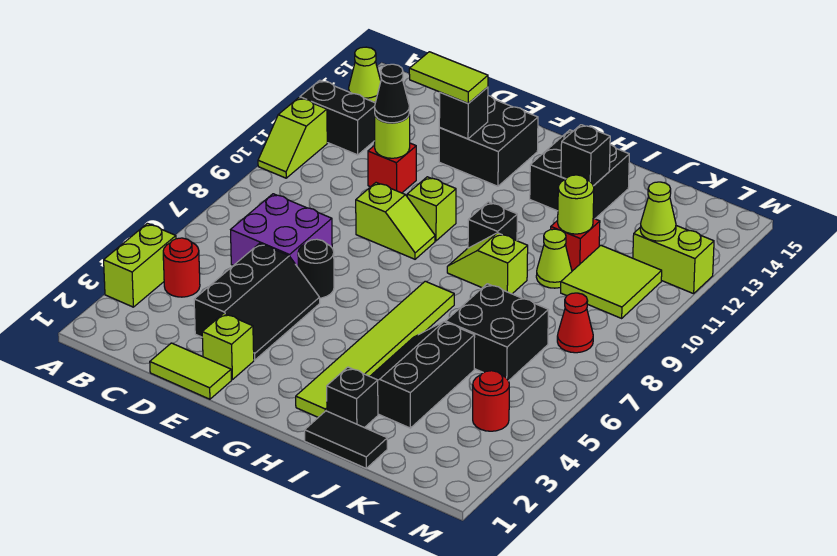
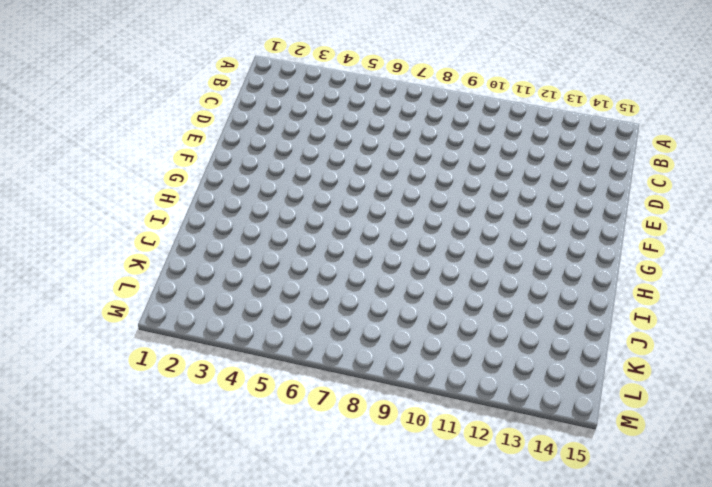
none -> lime 1x2 brick [104,224,176,307]
none -> lime 1x2 slope [258,98,327,178]
none -> black 1x2 brick [300,80,375,155]
none -> lime 1x1 cone [349,47,381,102]

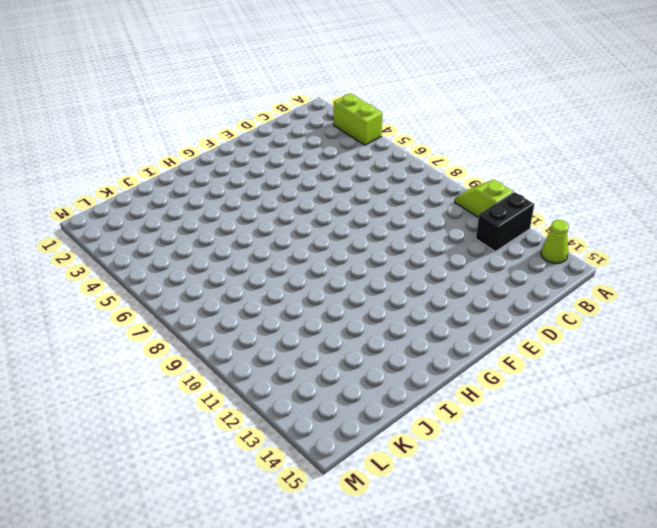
none -> red 1x1 round brick [163,238,200,297]
none -> purple 2x2 brick [231,194,332,267]
none -> lime 1x2 tile [150,343,231,399]
none -> black 2x3 slope [194,243,320,360]

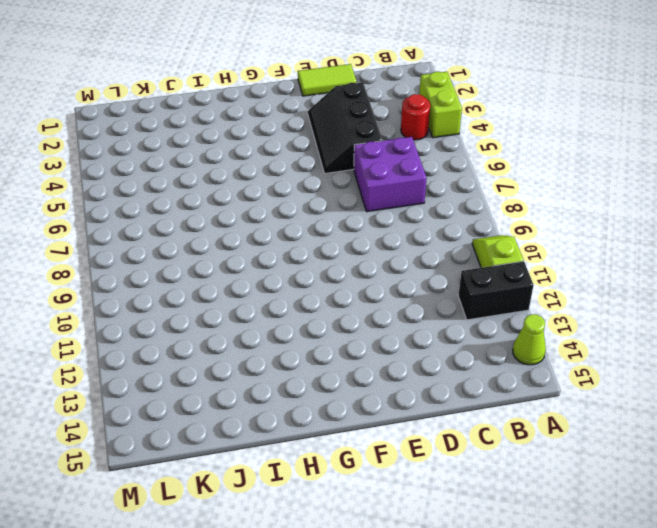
none -> red 1x1 brick [368,143,416,193]
none -> lime 1x1 brick [202,313,254,380]
none -> black 1x1 round brick [298,239,334,298]
none -> lime 1x2 slope [356,183,435,259]

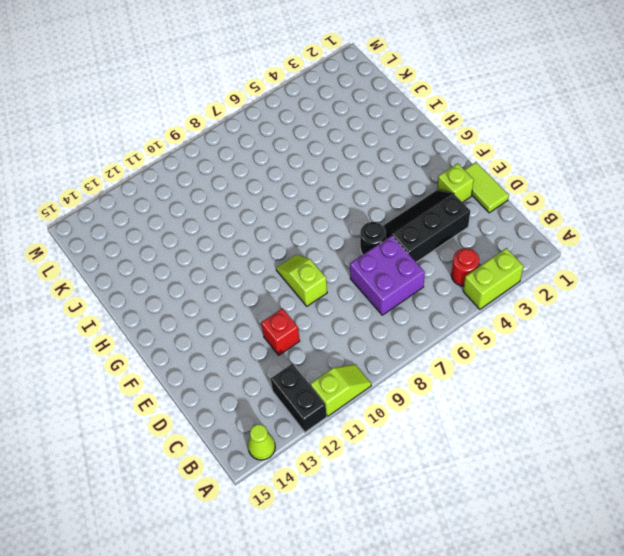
none -> black 2x2 brick [439,96,538,186]
none -> lime 1x1 brick [407,177,456,241]
none -> lime 1x6 tile [296,281,454,417]
none -> lime 1x2 slope [447,233,528,294]

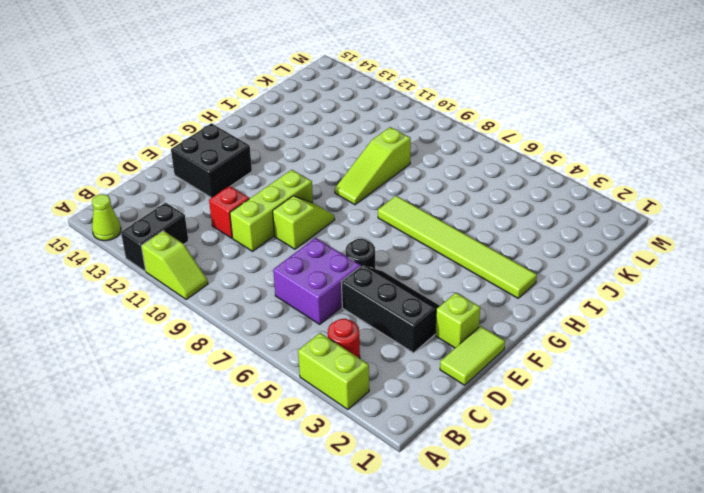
lime 1x3 brick [230,170,313,251] -> lime 1x1 brick [407,177,456,241]
lime 1x3 slope [335,127,411,205] -> lime 1x2 slope [447,233,528,294]
none -> black 1x1 brick [468,202,517,248]
none -> black 2x2 brick [530,130,629,219]
none -> black 1x2 tile [305,411,387,468]
none -> black 1x1 brick [327,367,378,428]

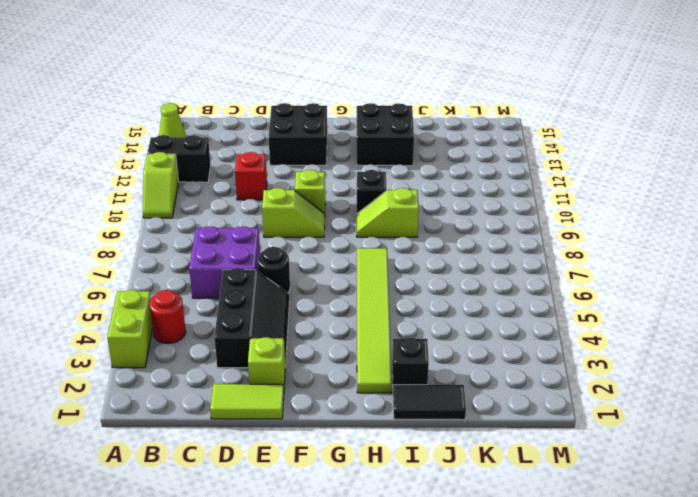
none -> black 2x3 slope [370,322,475,428]
none -> black 2x2 brick [446,284,548,381]
none -> lime 1x1 cone [536,229,572,288]
none -> red 1x1 brick [551,218,600,271]

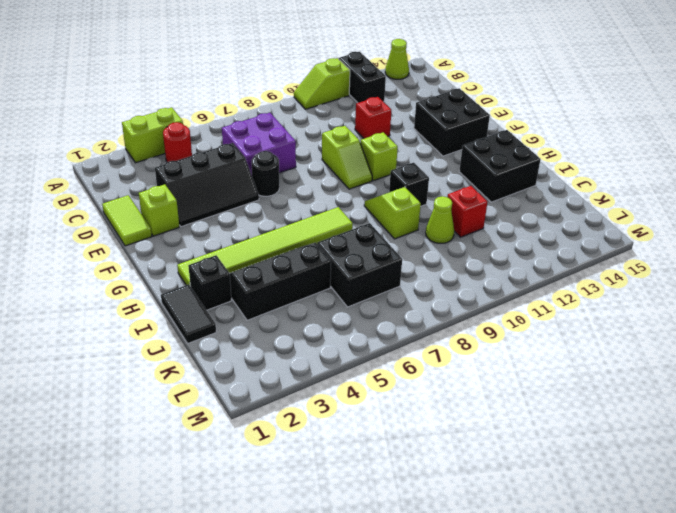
none -> lime 2x2 tile [561,245,662,318]
none -> red 1x1 round brick [473,371,509,431]
none -> red 1x1 cone [557,293,593,353]
none -> lime 1x2 brick [633,226,714,294]

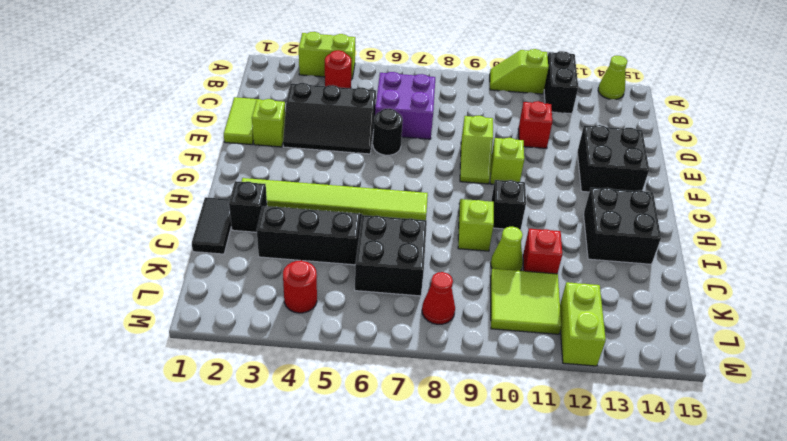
none -> lime 1x1 round brick [375,115,410,158]
none -> black 1x1 brick [439,87,488,139]
none -> black 1x1 brick [561,125,610,186]
none -> lime 1x1 round brick [558,175,594,234]

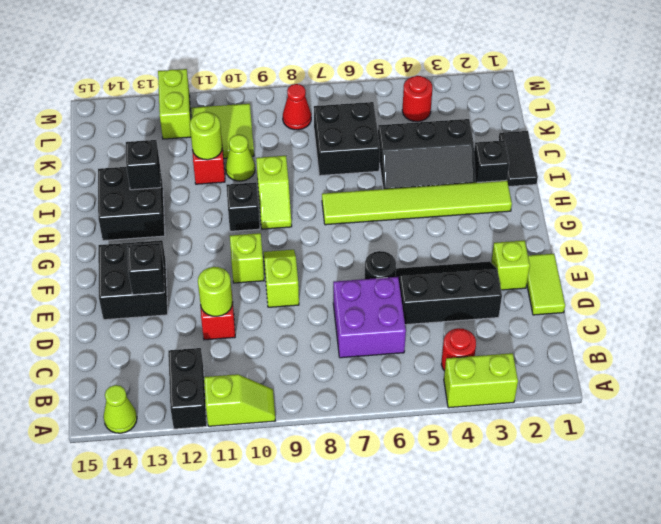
none -> lime 1x1 cone [640,182,676,241]
none -> black 1x1 cone [374,64,409,123]
none -> lime 1x2 tile [409,52,488,103]

